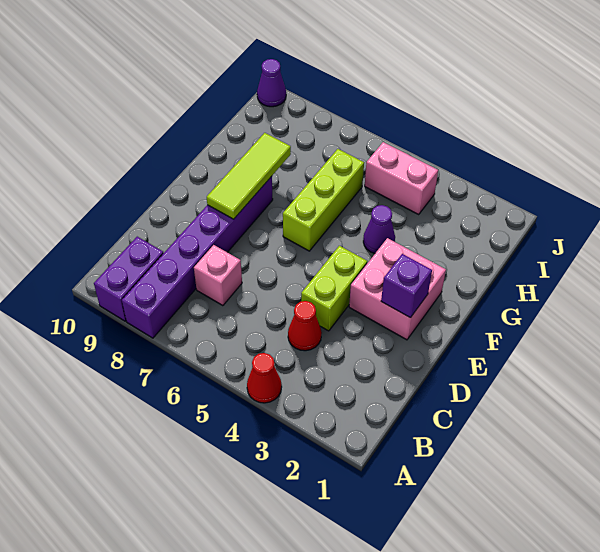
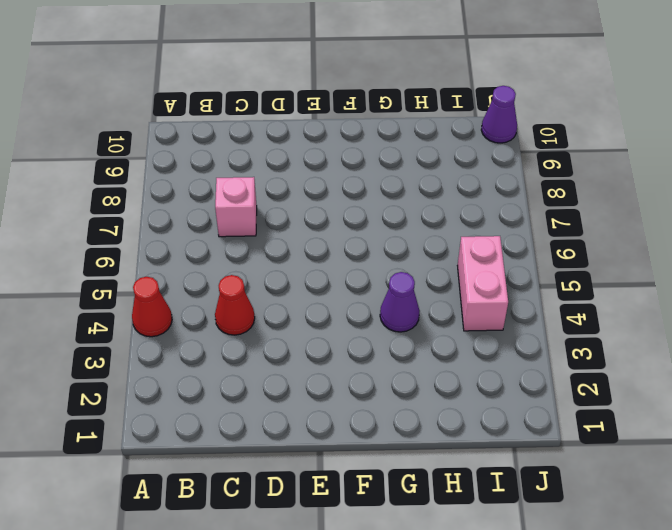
none -> purple 1x6 brick [122,176,273,338]
none -> purple 1x2 brick [94,237,164,321]
none -> lime 1x2 brick [301,246,367,331]

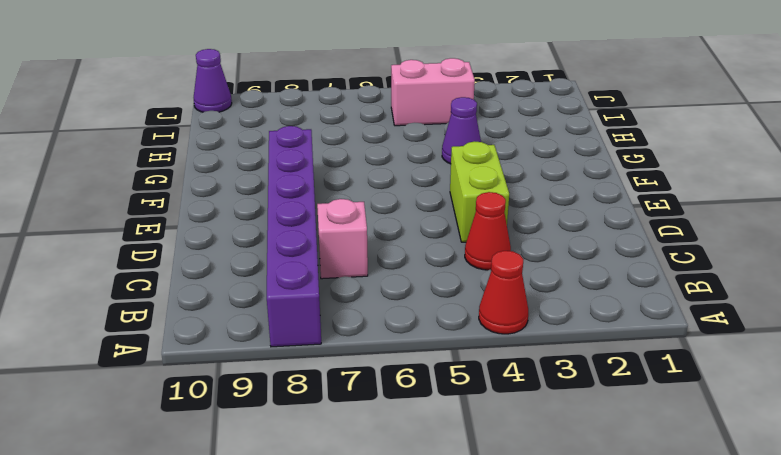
none -> purple 1x2 brick [94,237,164,321]
none -> pink 2x2 brick [349,238,446,340]
none -> lime 1x3 brick [283,149,364,251]

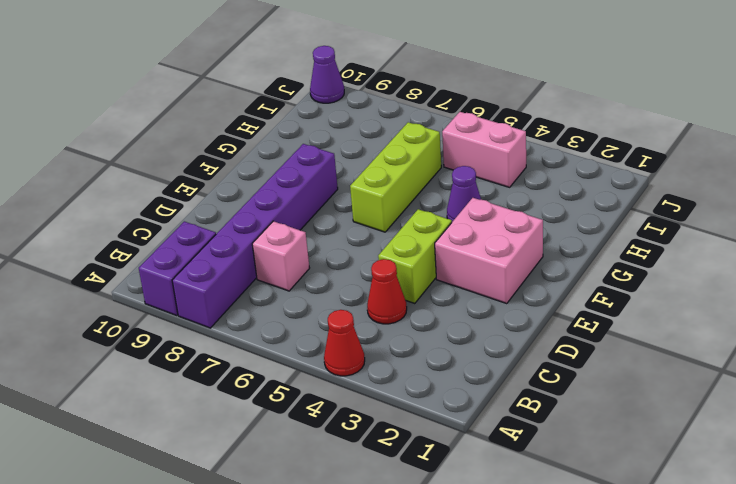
none -> purple 1x1 brick [381,254,432,318]
none -> lime 1x3 tile [207,133,291,219]

